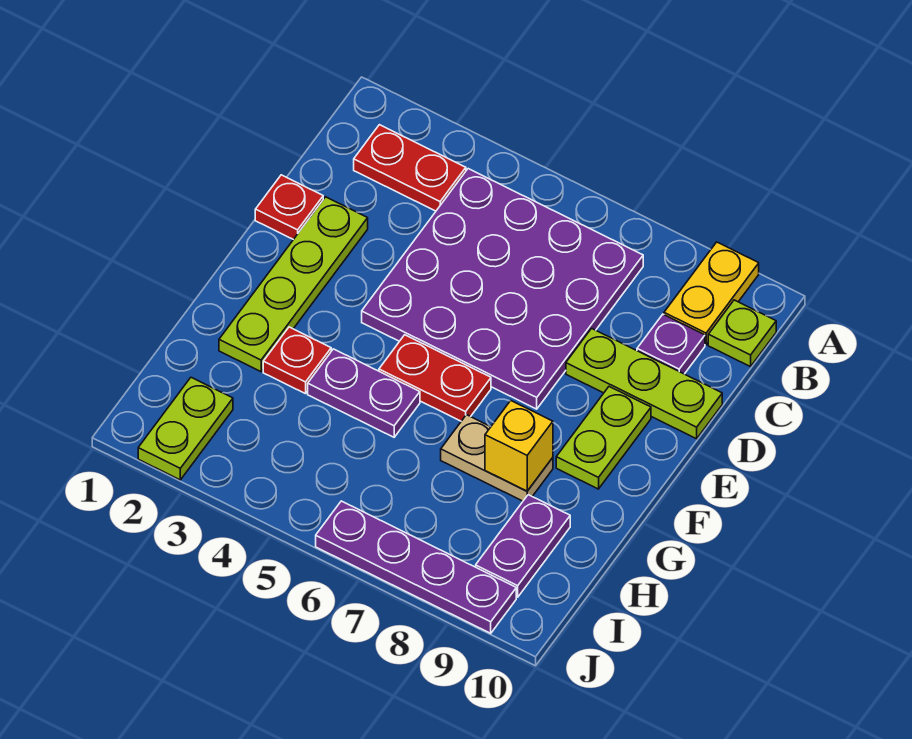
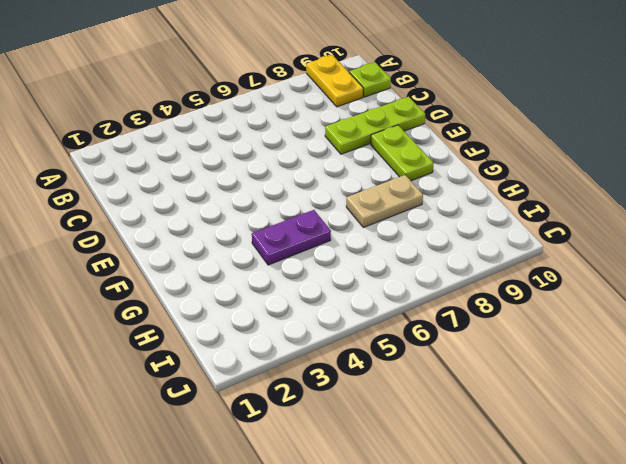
none -> red 1x2 plate [354,125,466,211]
none -> purple 4x4 plate [362,169,643,409]
none -> purple 1x1 plate [637,314,705,374]

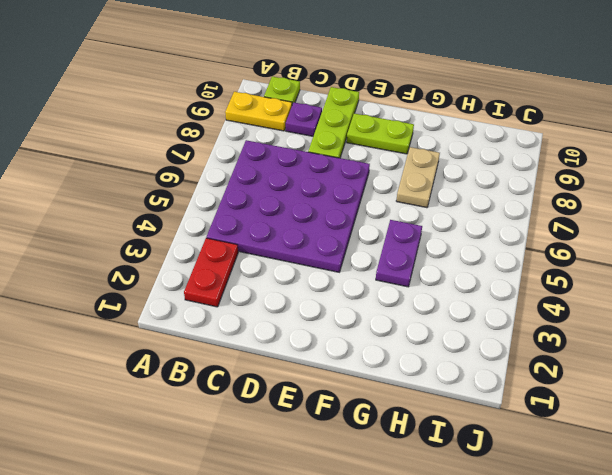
none -> red 1x1 plate [255,175,323,239]
none -> lime 1x4 plate [219,197,368,372]
none -> red 1x2 plate [379,335,491,421]

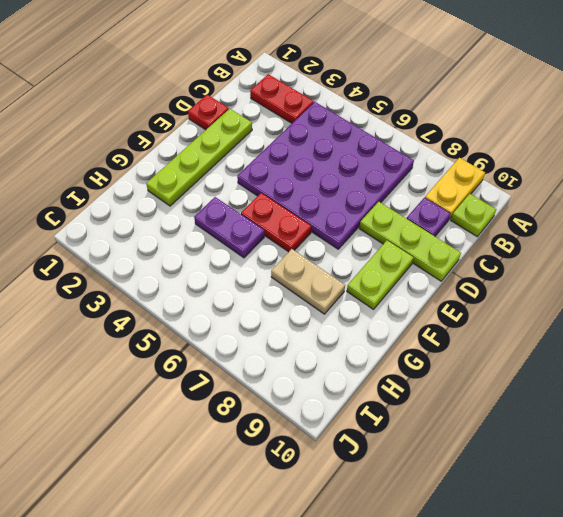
none -> red 1x1 plate [263,327,331,394]
none -> purple 1x2 plate [476,495,570,597]
none -> lime 1x2 plate [138,378,233,480]

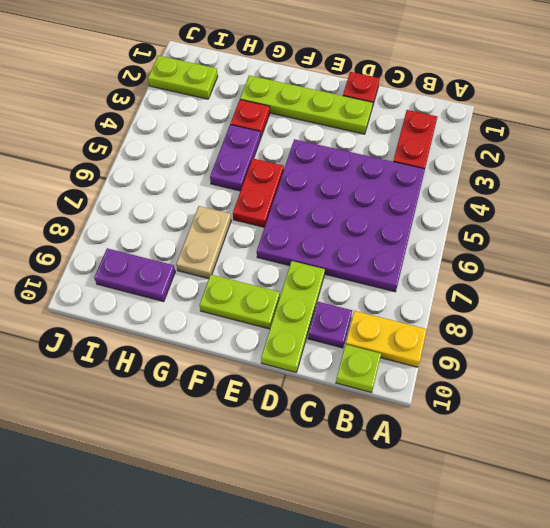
none -> purple 1x4 plate [316,501,516,633]
none -> yellow 1x1 brick [485,401,553,491]

